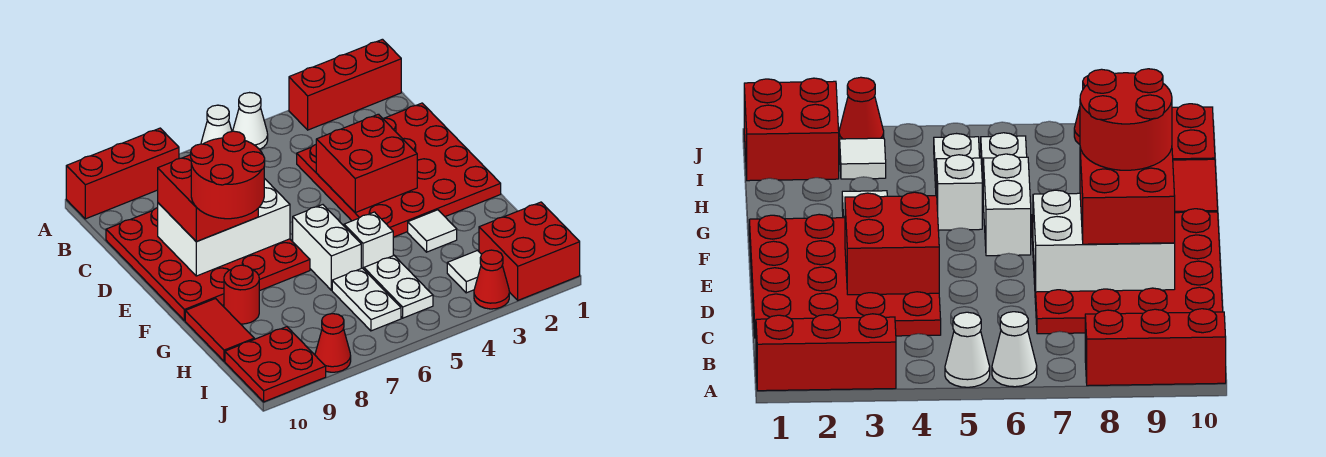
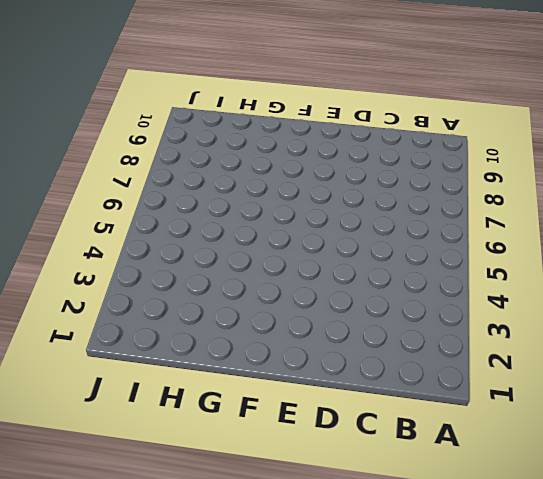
none -> red 1x3 brick [289,39,401,130]
none -> white 1x1 cone [233,93,268,149]
none -> white 1x1 cone [201,105,232,144]

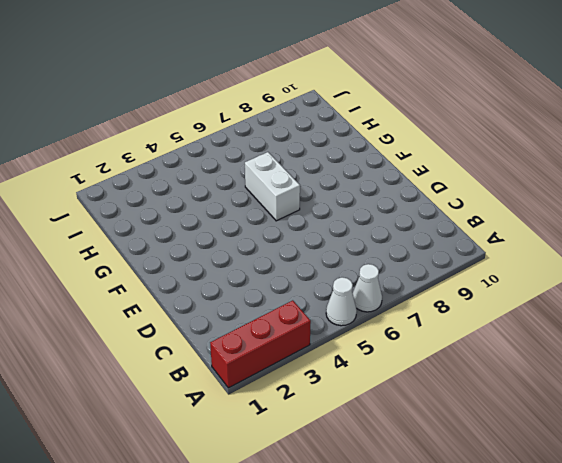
none -> red 1x3 brick [66,128,179,219]
none -> red 4x4 plate [297,103,501,237]
none -> red 4x4 plate [106,208,310,321]

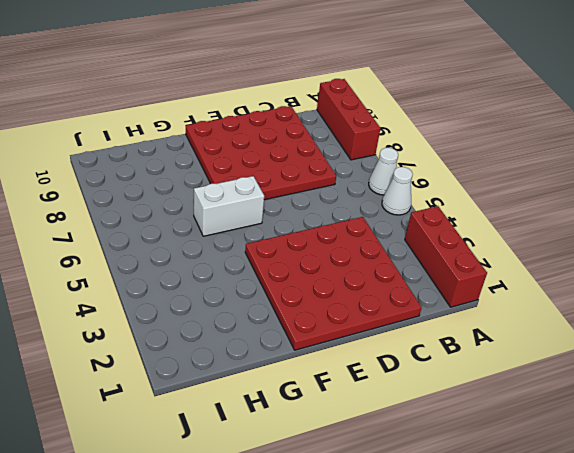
none -> white 1x1 tile [408,210,457,252]
none -> white 1x1 brick [344,212,393,269]
none -> red 1x1 round brick [224,265,259,324]

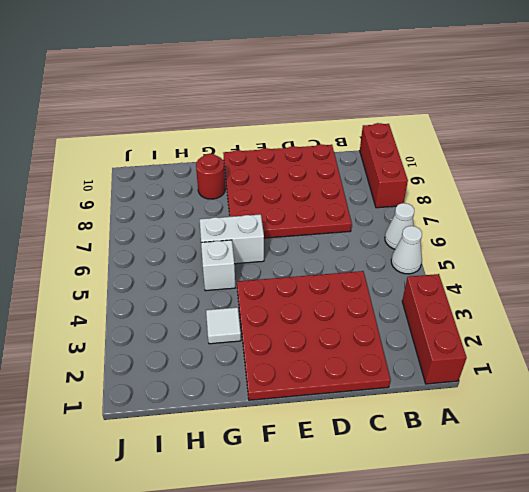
none -> red 1x2 tile [185,299,254,361]
none -> white 1x2 plate [364,256,433,318]
none -> white 1x2 plate [332,268,401,331]

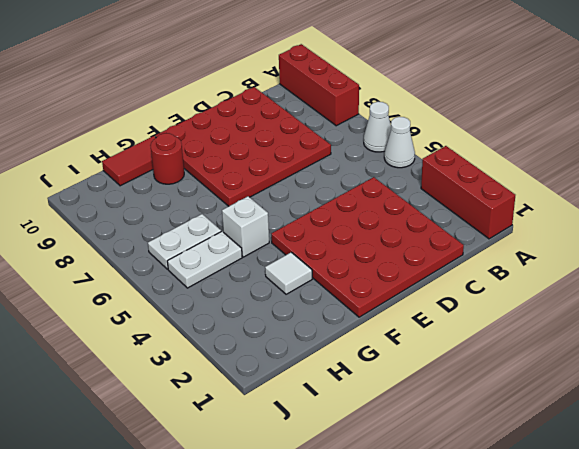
none -> white 1x2 brick [293,205,361,290]
none -> red 2x2 brick [479,202,580,300]
none -> white 1x1 tile [447,251,482,293]

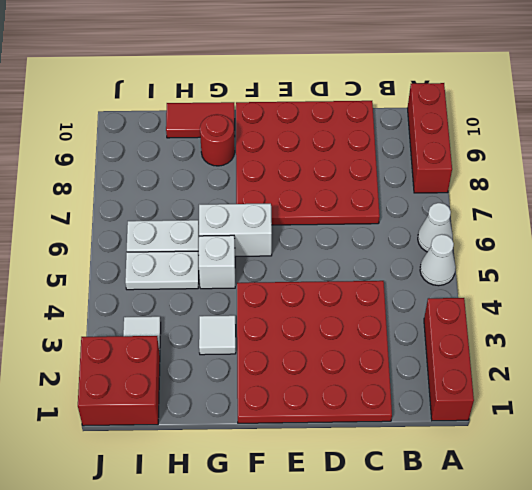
none -> red 2x2 plate [225,327,326,402]
none -> red 1x1 cone [474,250,509,309]
none -> red 1x1 cone [315,314,351,372]

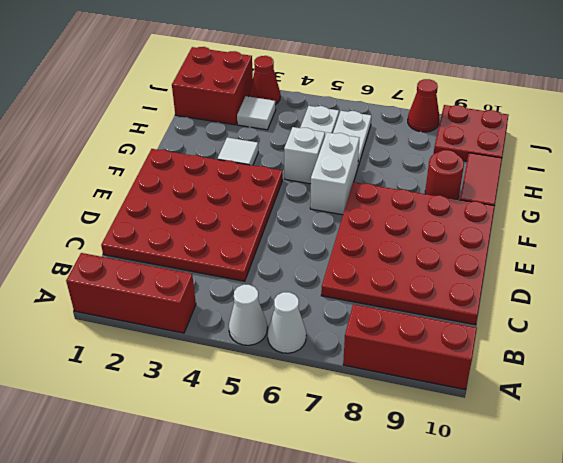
none -> red 2x2 brick [316,114,417,213]
none -> white 2x3 brick [158,178,290,276]
none -> red 2x2 brick [158,155,258,242]

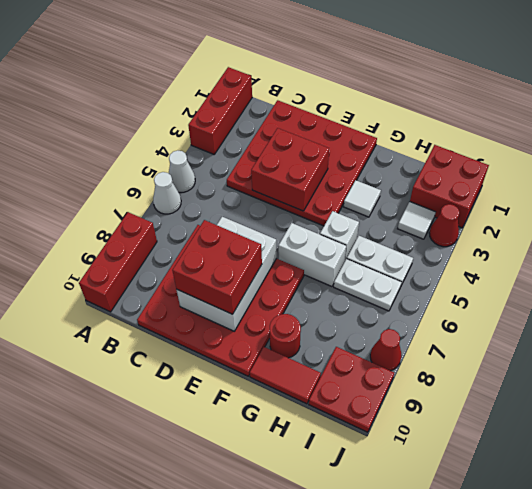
none -> red 2x2 round brick [191,131,265,219]

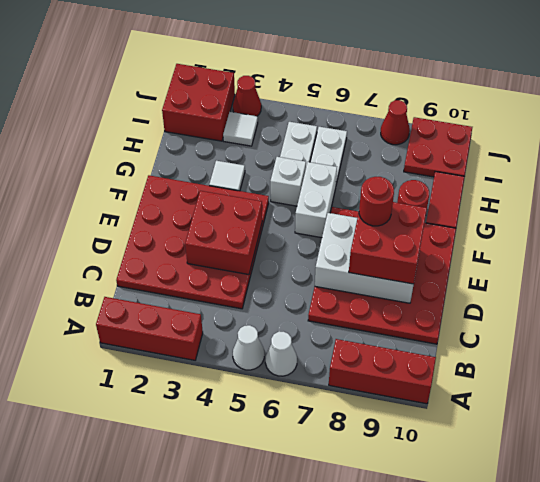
red 1x1 round brick [359,177,394,226] -> red 2x2 round brick [191,131,265,219]

